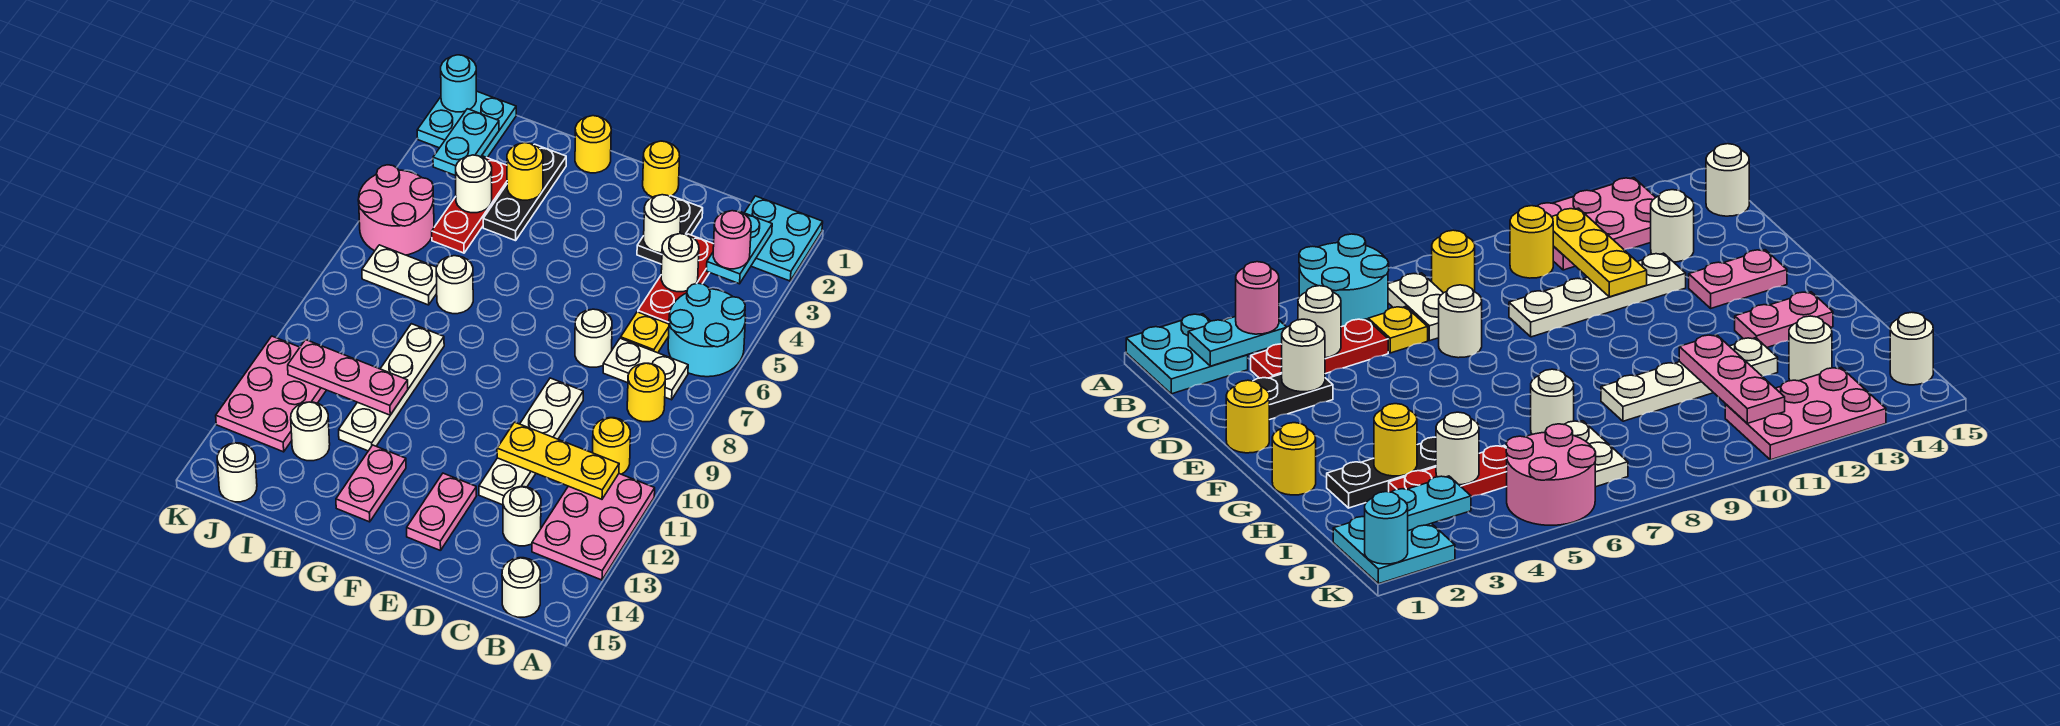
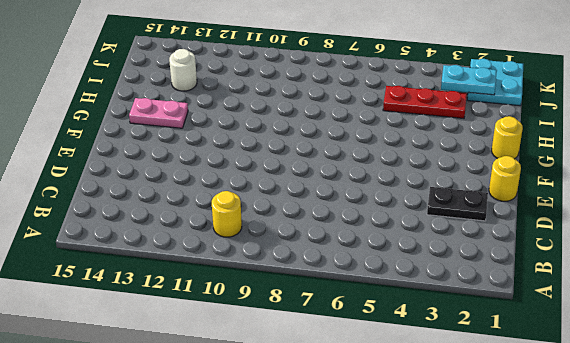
none -> cyan 2x2 plate [745,196,823,281]
none -> cyan 2x2 round brick [668,283,746,377]
none -> pink 2x3 plate [532,474,655,580]
none -> white 1x2 plate [603,338,688,400]

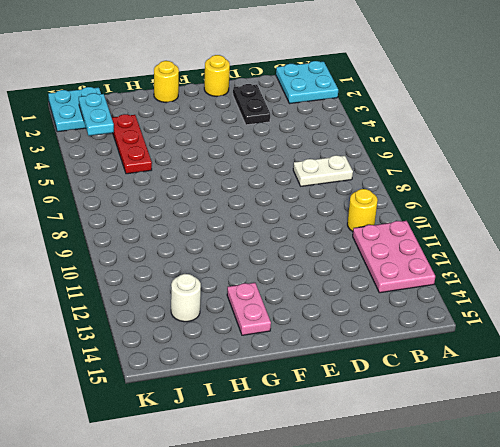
none -> cyan 2x2 round brick [668,283,746,377]
none -> yellow 1x1 round brick [627,363,665,422]
none -> white 1x1 round brick [502,558,540,617]
none -> red 1x3 plate [638,234,714,324]

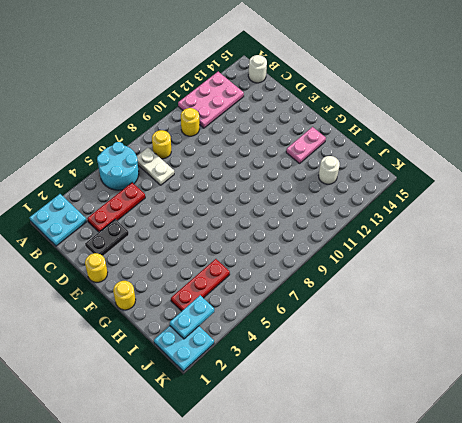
none -> yellow 1x1 plate [621,312,669,353]
none -> white 1x1 round brick [503,487,541,546]
none -> white 1x1 round brick [575,309,612,367]
none -> white 1x4 plate [479,378,583,505]

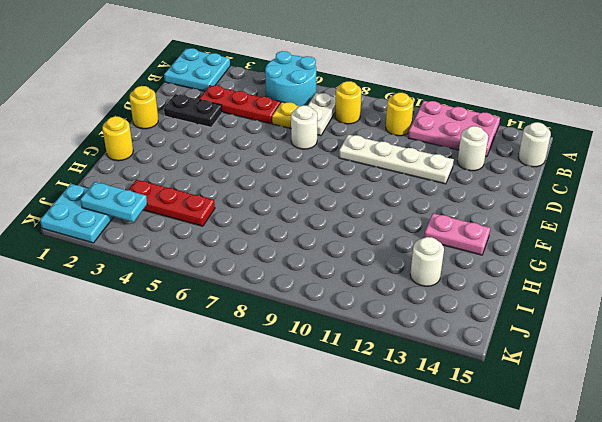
none -> pink 1x2 plate [407,473,476,551]
none -> black 1x3 plate [483,144,566,241]
none -> white 1x1 round brick [436,256,473,314]
none -> white 1x4 plate [339,324,444,451]

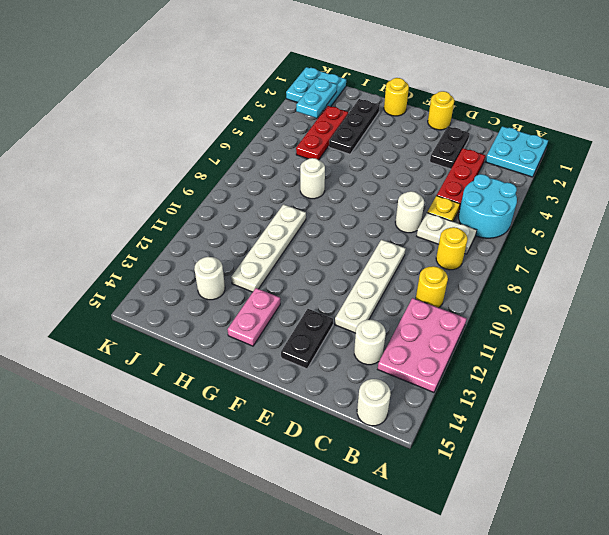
black 1x2 plate [281,309,333,369] -> pink 1x2 plate [407,473,476,551]
none -> white 1x2 plate [362,245,437,305]
none -> pink 2x2 round brick [358,165,434,255]
none -> pink 2x3 plate [216,336,326,452]
none -> white 1x1 round brick [217,443,257,502]

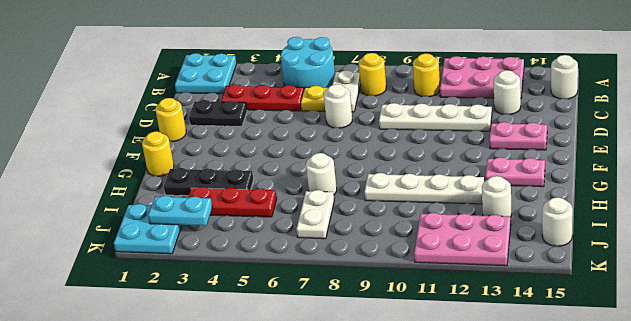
none -> pink 2x2 round brick [358,165,434,255]
none -> cyan 1x2 plate [707,211,772,284]
none -> yellow 1x3 plate [497,422,619,499]
none -> white 1x1 round brick [661,234,699,292]

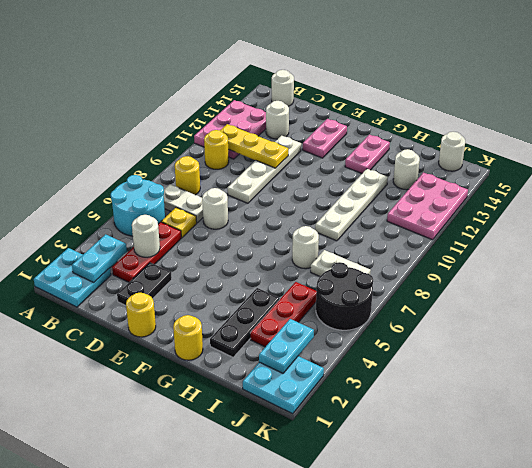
black 2x2 round brick [316,262,373,330] -> pink 2x2 round brick [358,165,434,255]
none -> white 1x1 round brick [644,195,681,253]
none -> yellow 1x1 round brick [507,143,543,200]
none -> pink 1x3 plate [288,340,408,415]
none -> white 1x1 round brick [456,155,492,213]

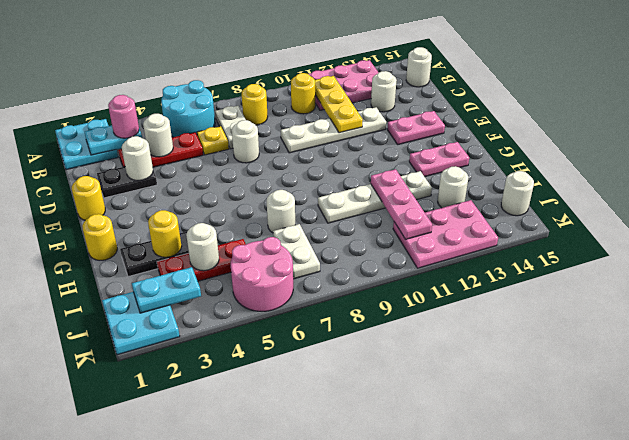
none -> cyan 1x1 round brick [441,55,476,112]

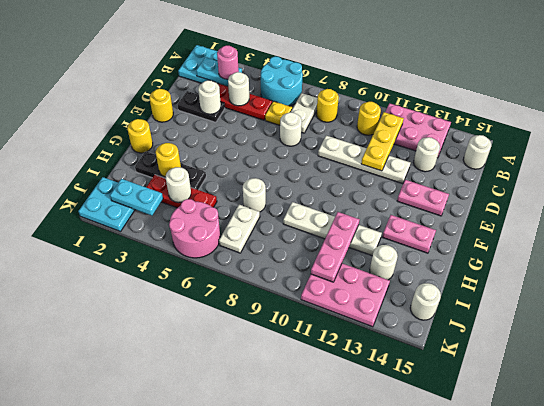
none -> cyan 1x1 round brick [441,55,476,112]

